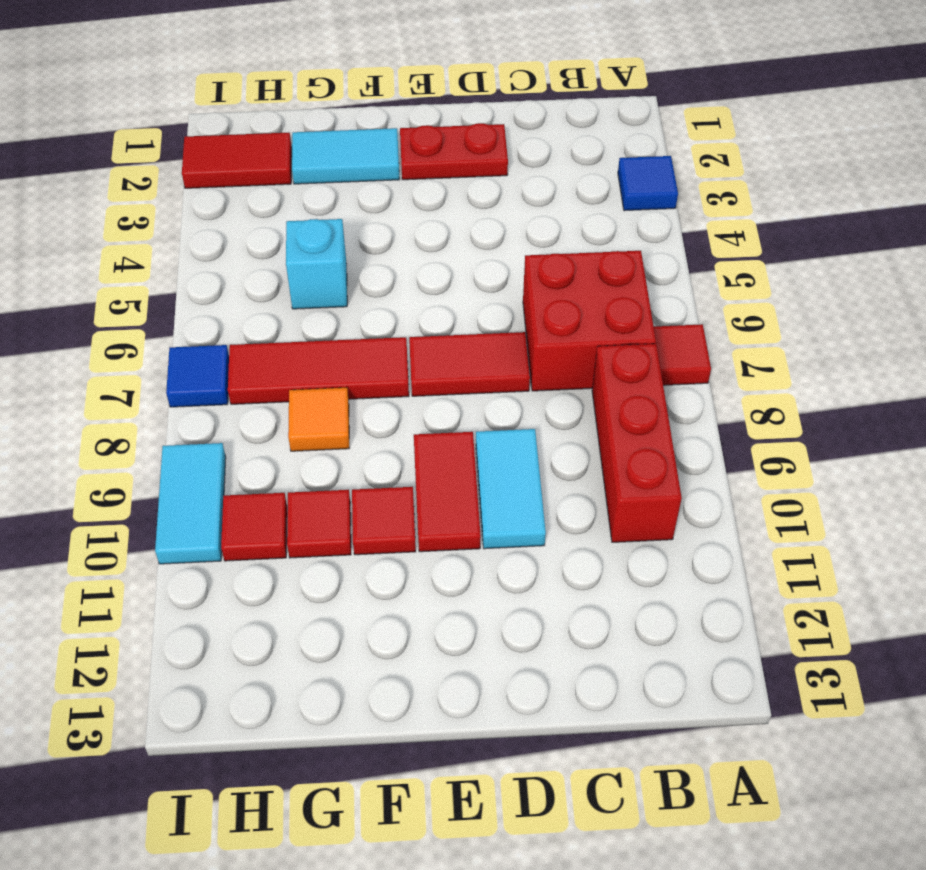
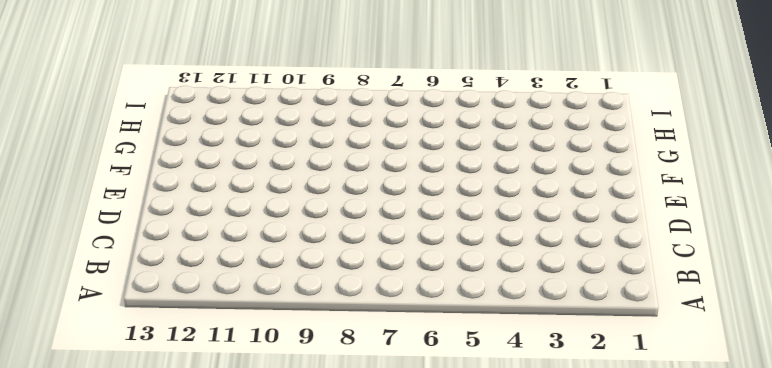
none -> blue 1x1 tile [618,156,678,211]
none -> red 1x1 tile [654,324,711,385]
none -> red 2x2 brick [523,251,656,391]

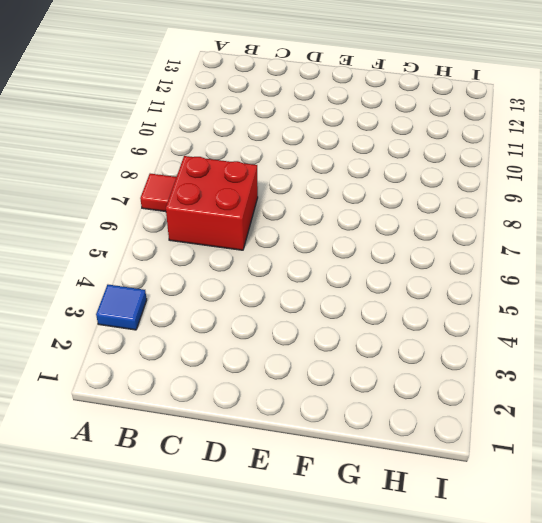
none -> red 1x3 brick [592,344,682,542]
none -> red 1x2 plate [400,123,508,180]
none -> red 1x2 tile [409,332,530,396]

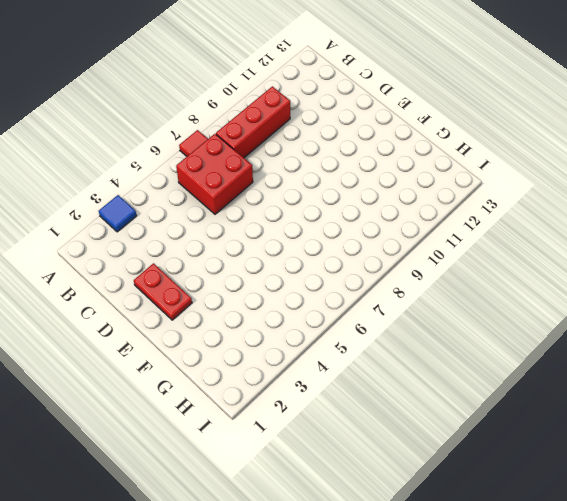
none -> red 1x2 tile [409,332,530,396]
none -> cyan 1x2 tile [476,429,546,549]
none -> red 1x2 tile [414,432,481,552]

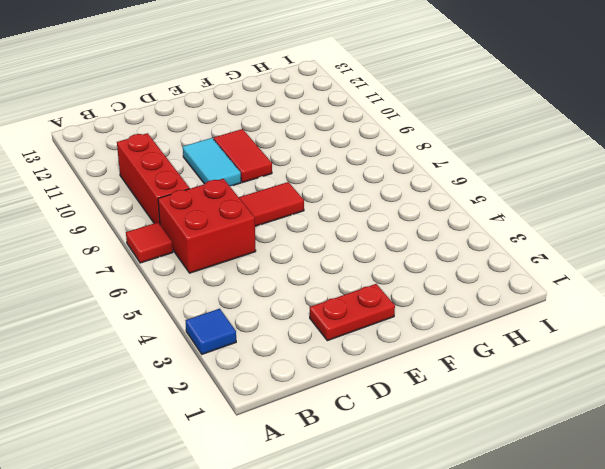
none -> cyan 1x2 tile [292,128,400,184]
none -> red 1x3 tile [228,337,409,404]
none -> red 1x1 tile [352,487,416,555]

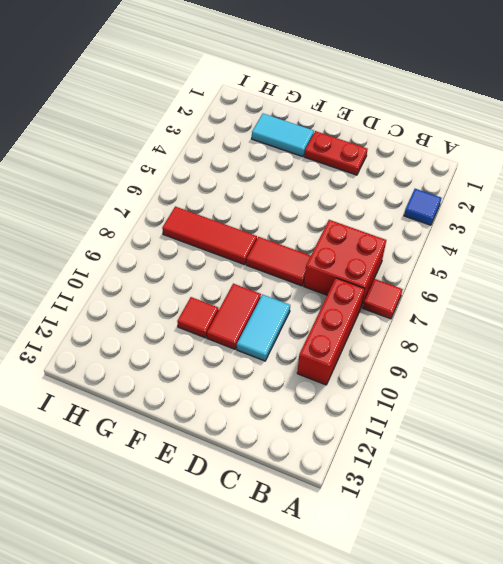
none -> cyan 1x1 brick [286,219,347,309]
none -> orange 1x1 tile [288,387,349,451]
none -> red 1x1 tile [287,490,351,558]

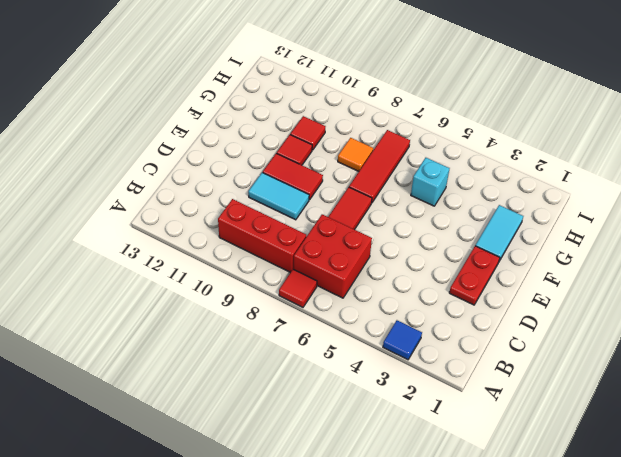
none -> red 1x2 tile [182,133,292,188]
none -> red 1x1 tile [221,493,287,561]
none -> blue 1x1 tile [166,345,229,407]

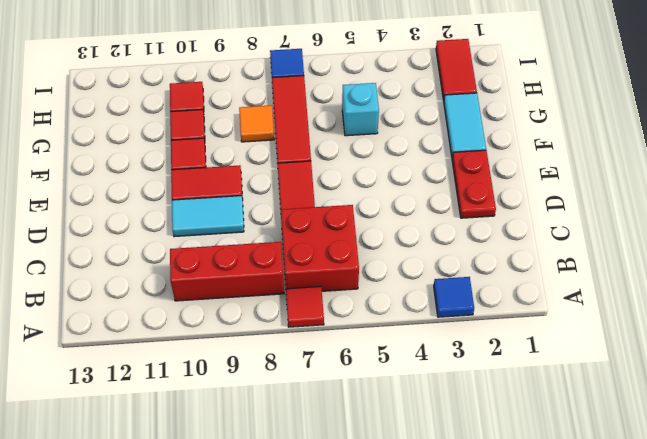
none -> cyan 1x2 tile [155,443,226,564]

